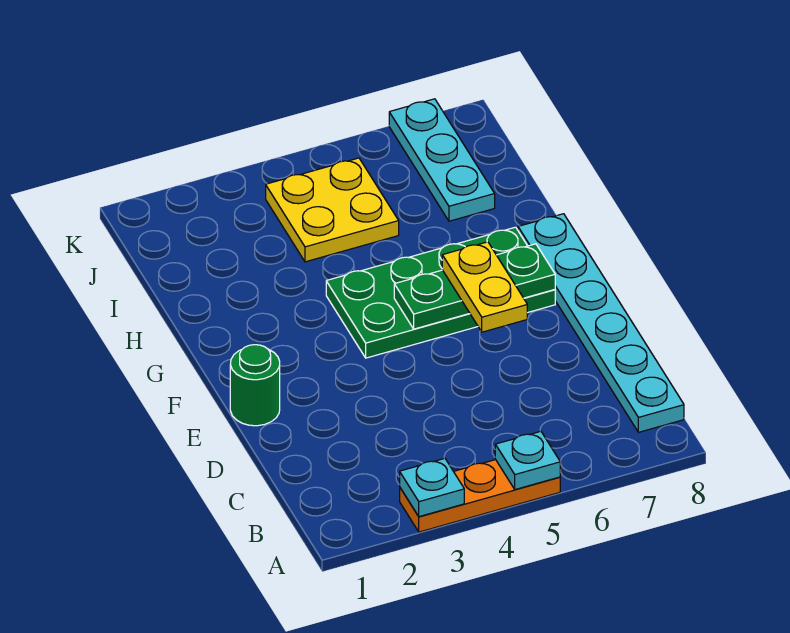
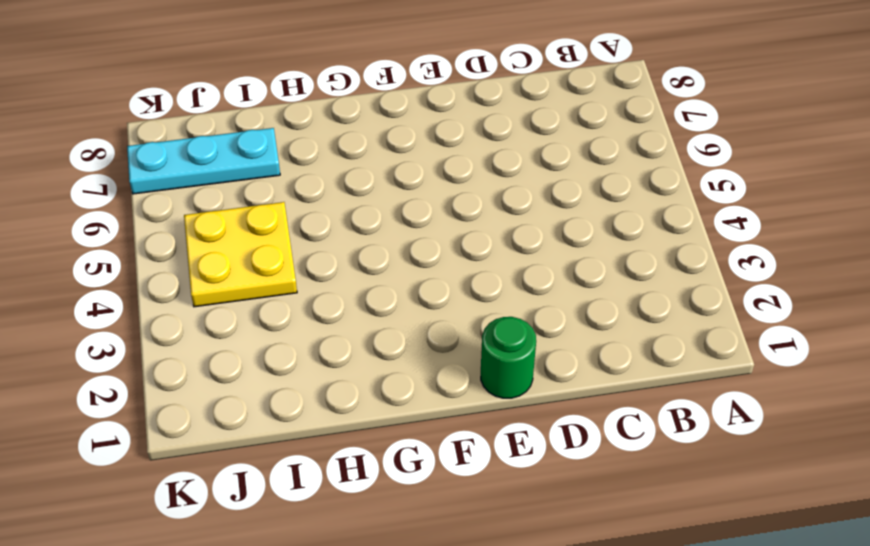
none -> orange 1x3 plate [400,460,560,532]
none -> cyan 1x6 plate [518,214,684,432]

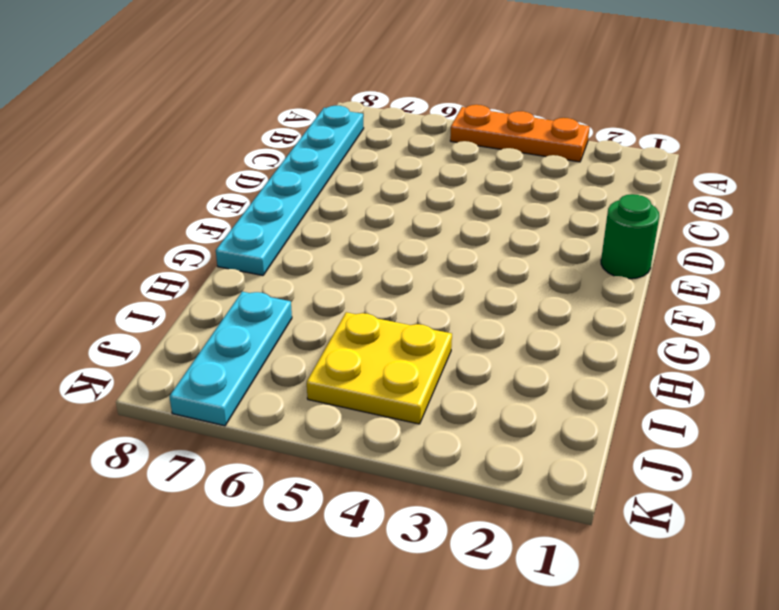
none -> green 2x4 plate [326,227,555,358]
none -> cyan 1x1 plate [400,458,464,517]

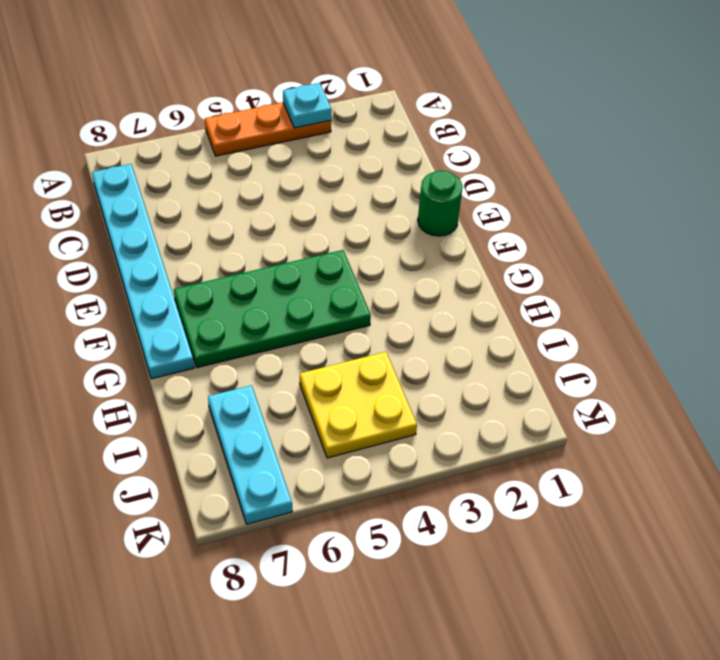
none -> cyan 1x1 plate [495,431,560,489]
none -> green 1x3 plate [394,244,555,329]

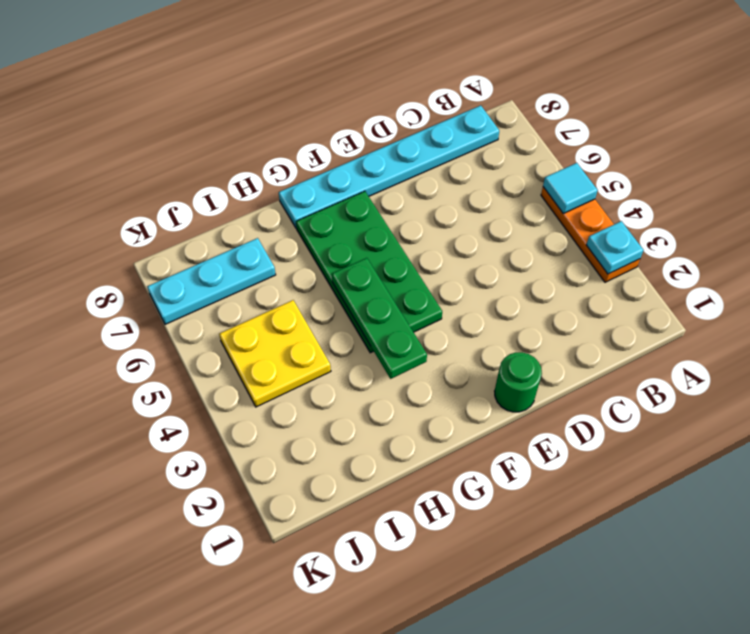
cyan 1x1 tile [543,163,598,213] -> cyan 1x1 plate [495,431,560,489]
green 1x3 plate [332,258,427,379] -> green 1x3 plate moved to [394,244,555,329]
none -> yellow 1x2 plate [442,242,527,332]

